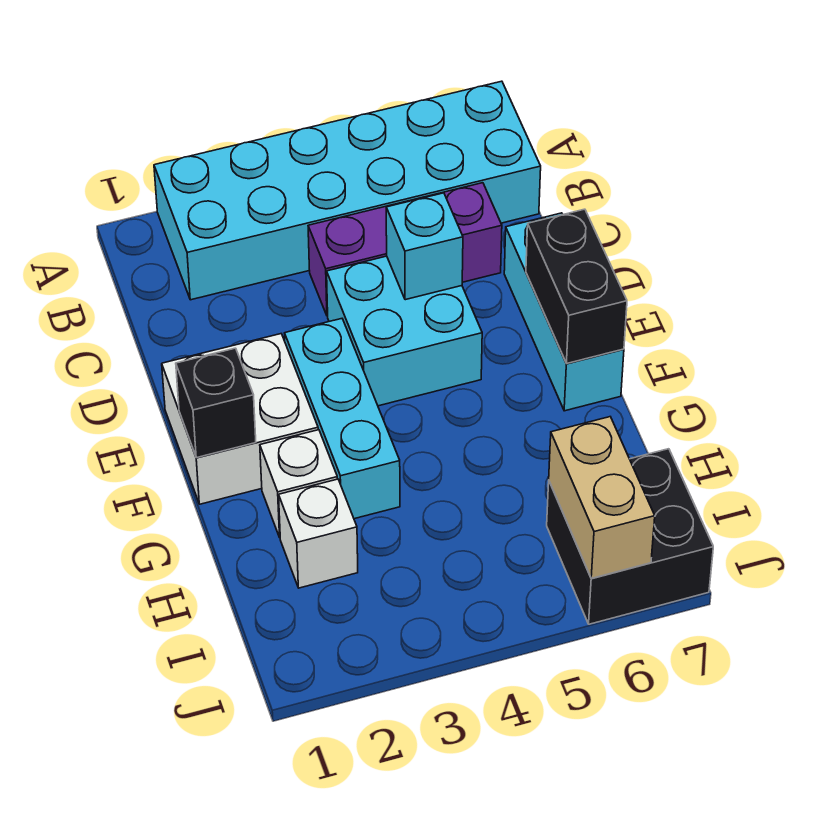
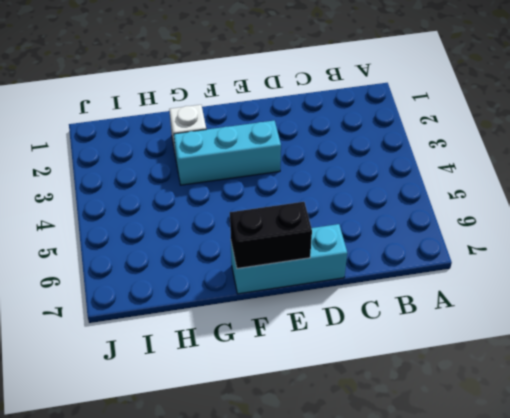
none -> cyan 2x6 brick [154,81,541,300]
none -> purple 1x3 brick [308,183,502,316]
none -> cyan 2x2 brick [327,256,482,406]

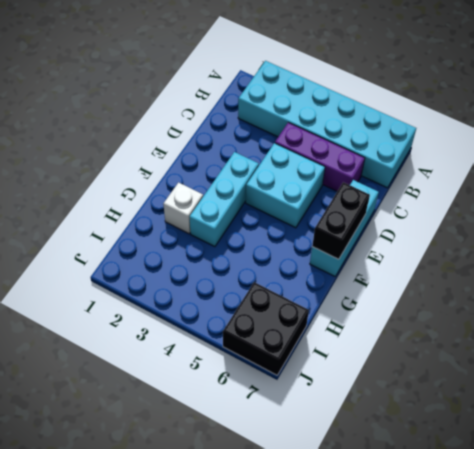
none -> white 2x2 brick [162,334,318,504]
none -> white 1x1 brick [279,479,358,588]
none -> cyan 1x1 brick [386,193,463,300]

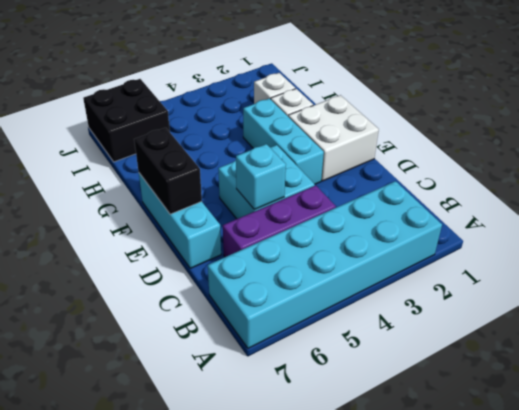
none -> black 1x1 brick [176,348,256,458]
none -> tan 1x2 brick [549,417,655,578]

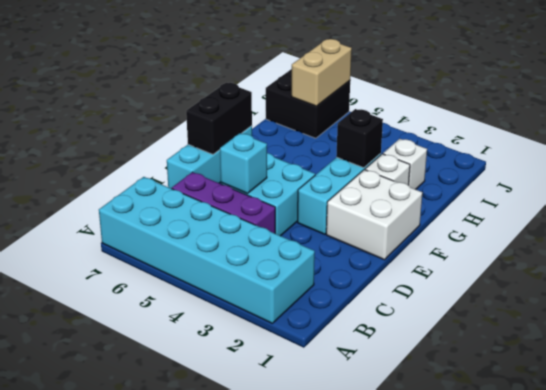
black 1x1 brick [336,109,383,168] -> black 1x1 brick moved to [176,348,256,458]

